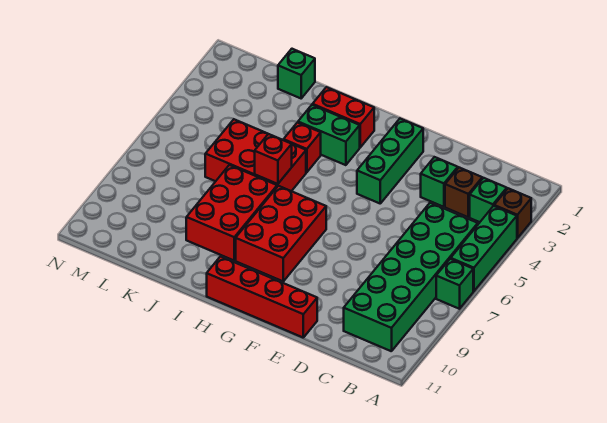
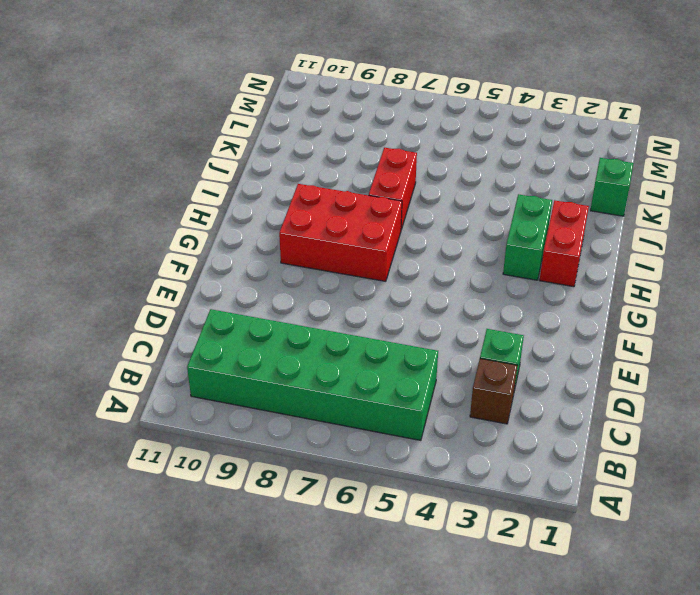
red 1x2 brick [369,148,417,229] -> red 2x3 brick [186,165,277,260]
none -> brown 1x1 brick [494,188,531,238]
none -> green 1x3 brick [451,206,517,291]
none -> green 1x1 brick [436,259,473,309]

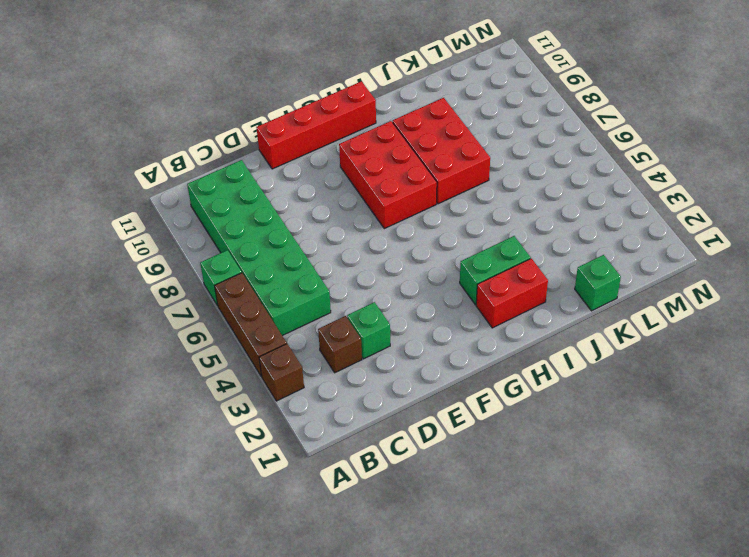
brown 1x3 brick [215,273,287,377] -> green 1x3 brick [451,206,517,291]
none -> green 1x1 brick [470,178,507,222]
none -> green 1x3 brick [357,119,423,203]
none -> red 1x1 brick [284,122,321,172]

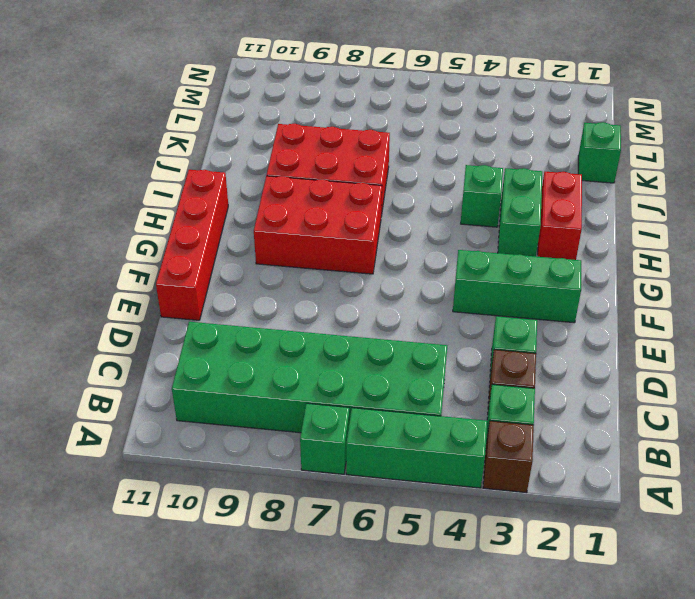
green 1x1 brick [461,165,503,227] -> red 1x1 brick [284,122,321,172]
none -> red 2x3 brick [205,119,306,191]
none -> red 1x1 brick [255,134,292,184]

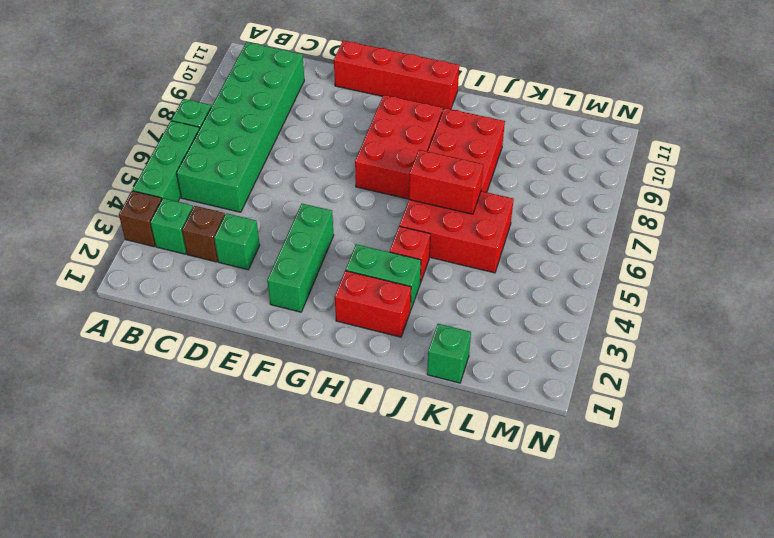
red 1x2 brick [409,150,483,214] -> red 1x1 brick [255,134,292,184]

